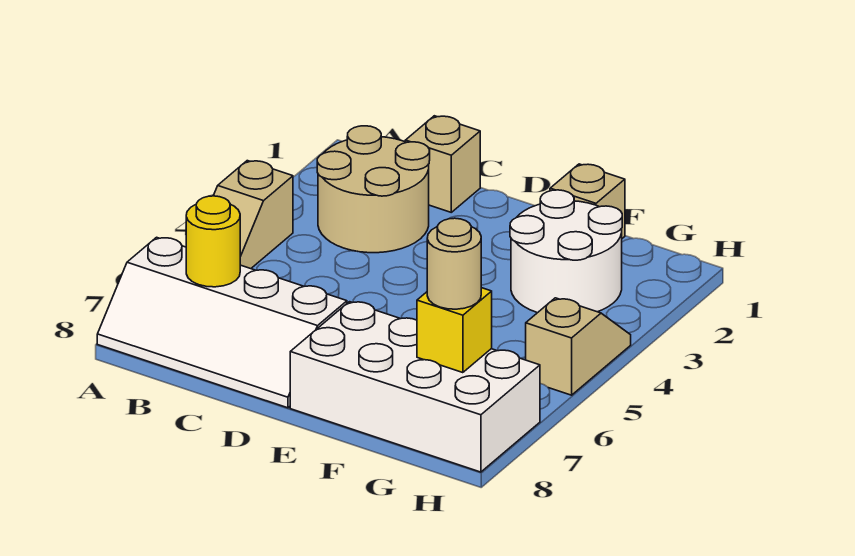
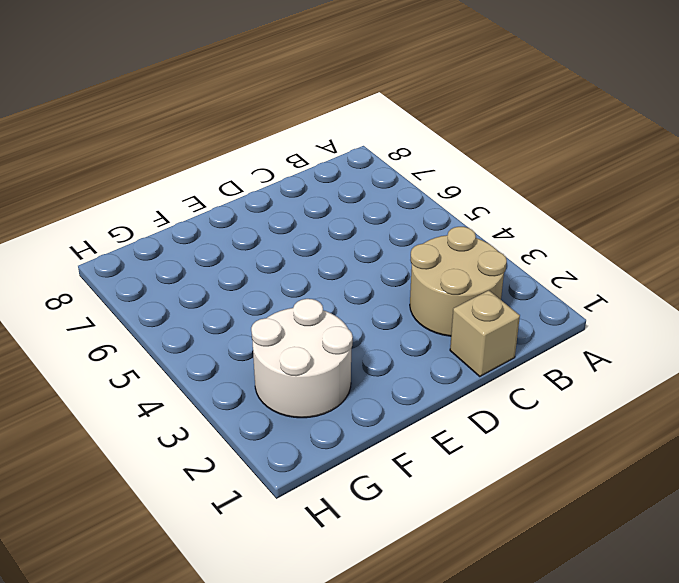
none -> tan 1x2 slope [214,161,293,269]
none -> white 2x4 slope [97,237,347,408]

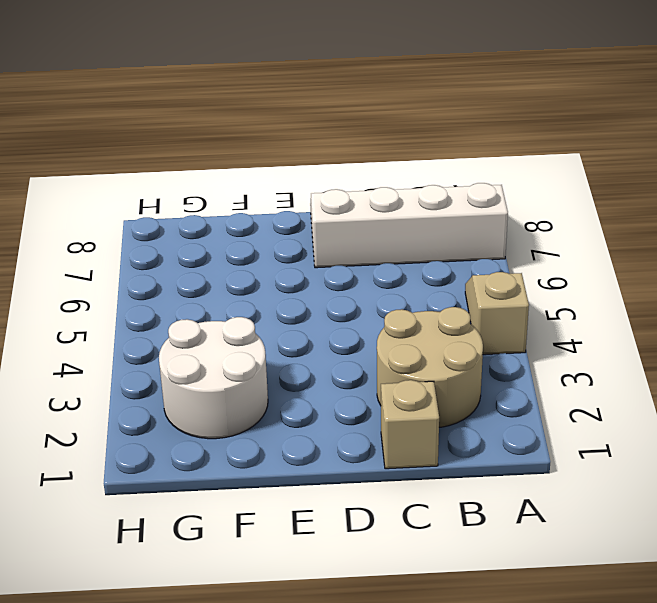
none -> white 2x4 brick [290,302,540,472]
none -> tan 1x1 brick [550,164,625,238]

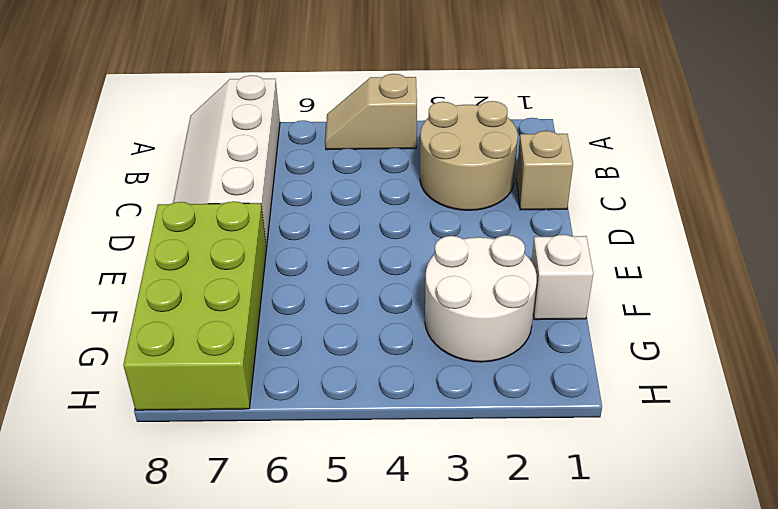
lime 2x4 brick [123,201,267,410] -> white 2x4 brick [290,302,540,472]
white 1x1 brick [532,235,593,320] -> tan 1x1 brick [550,164,625,238]
none -> tan 1x2 slope [526,298,631,395]
none -> yellow 1x1 round brick [186,196,240,287]

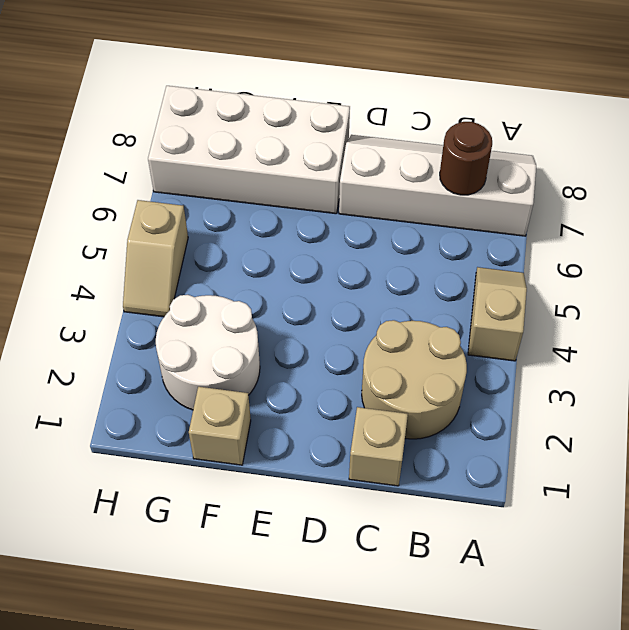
brown 1x1 round brick [440,122,492,195] -> yellow 1x1 round brick [186,196,240,287]
none -> yellow 1x1 brick [417,288,492,373]
none -> tan 1x1 round brick [427,218,481,309]

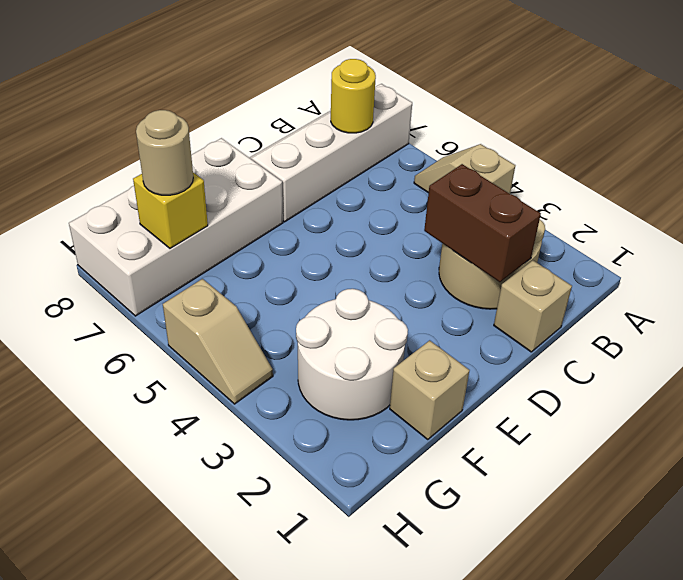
brown 1x2 brick [424,164,541,282] -> none

